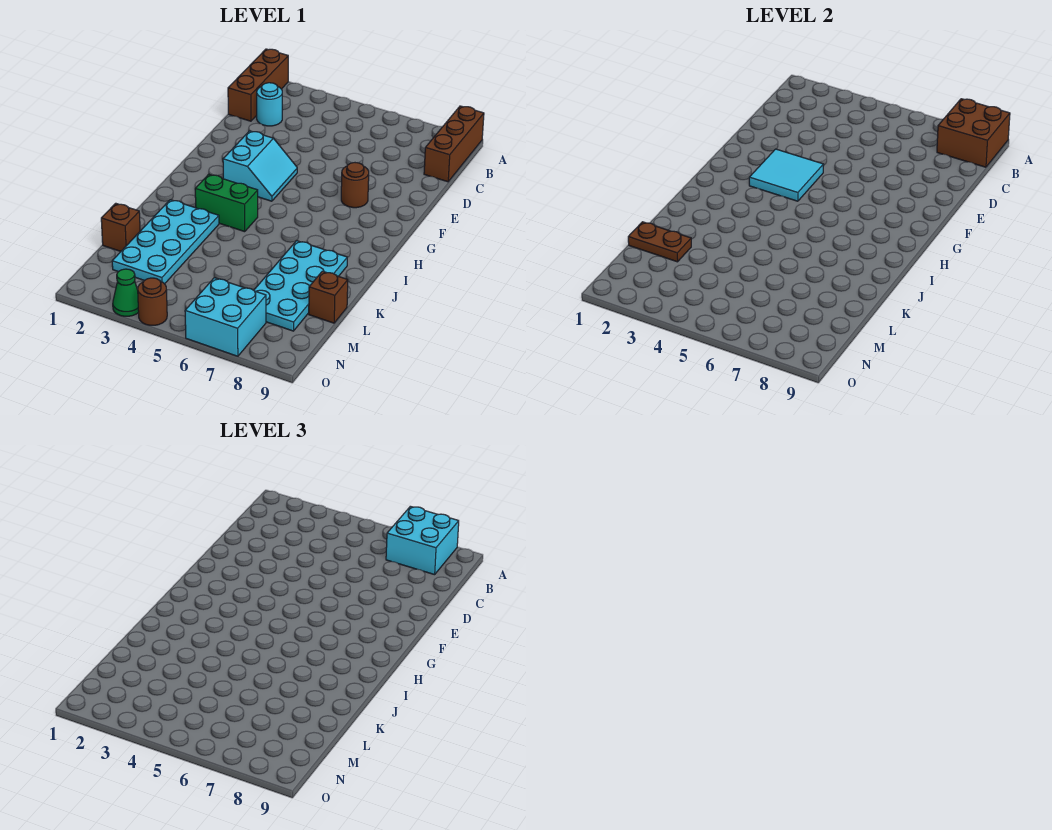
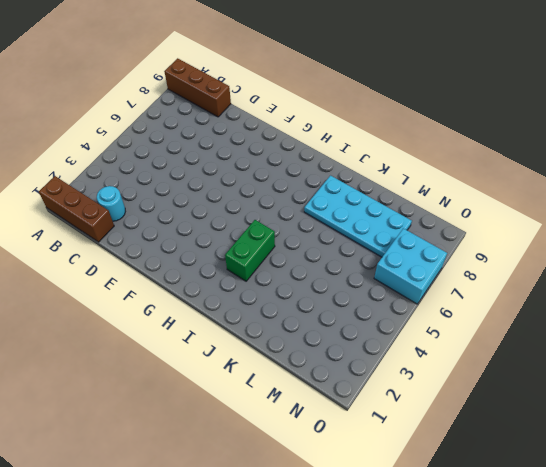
none -> cyan 2x2 slope [223,131,297,201]
none -> brown 1x1 round brick [341,163,369,208]
none -> cyan 2x4 plate [112,200,219,284]

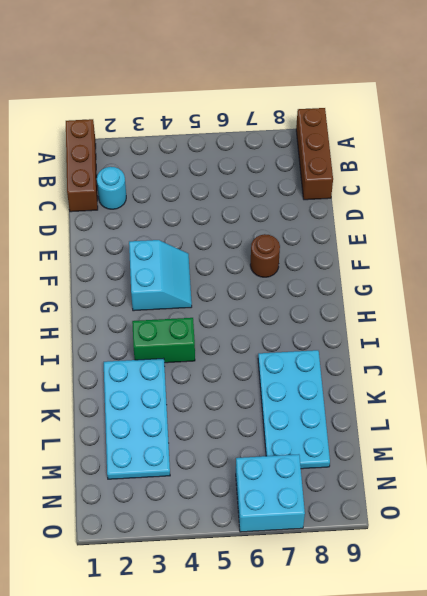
none -> brown 1x1 brick [101,203,140,251]
none -> brown 1x1 brick [309,271,348,323]
none -> green 1x1 cone [113,269,139,316]

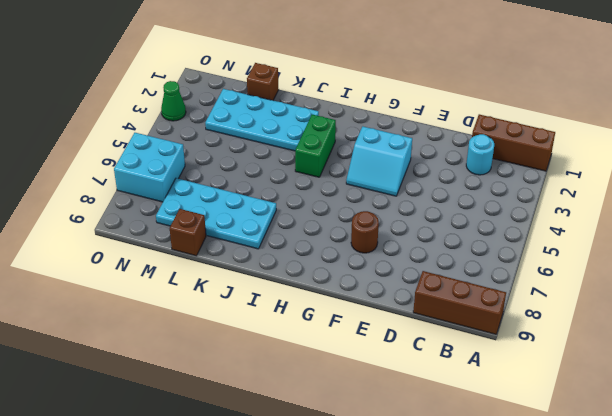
none -> brown 1x1 round brick [138,278,167,325]
none -> brown 2x2 brick [937,99,1010,167]
none -> cyan 2x2 tile [749,149,824,201]

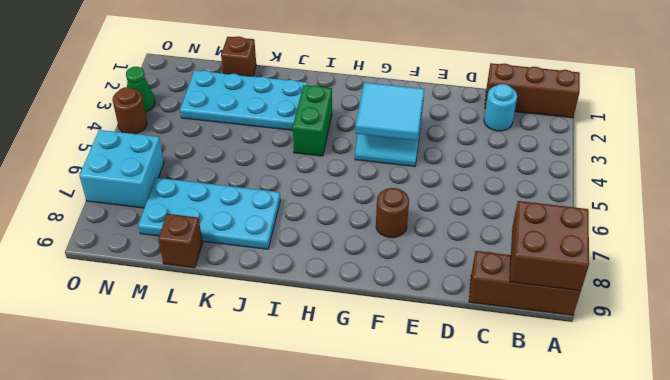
none -> brown 1x2 plate [628,222,691,262]
none -> cyan 2x2 brick [386,506,459,575]

